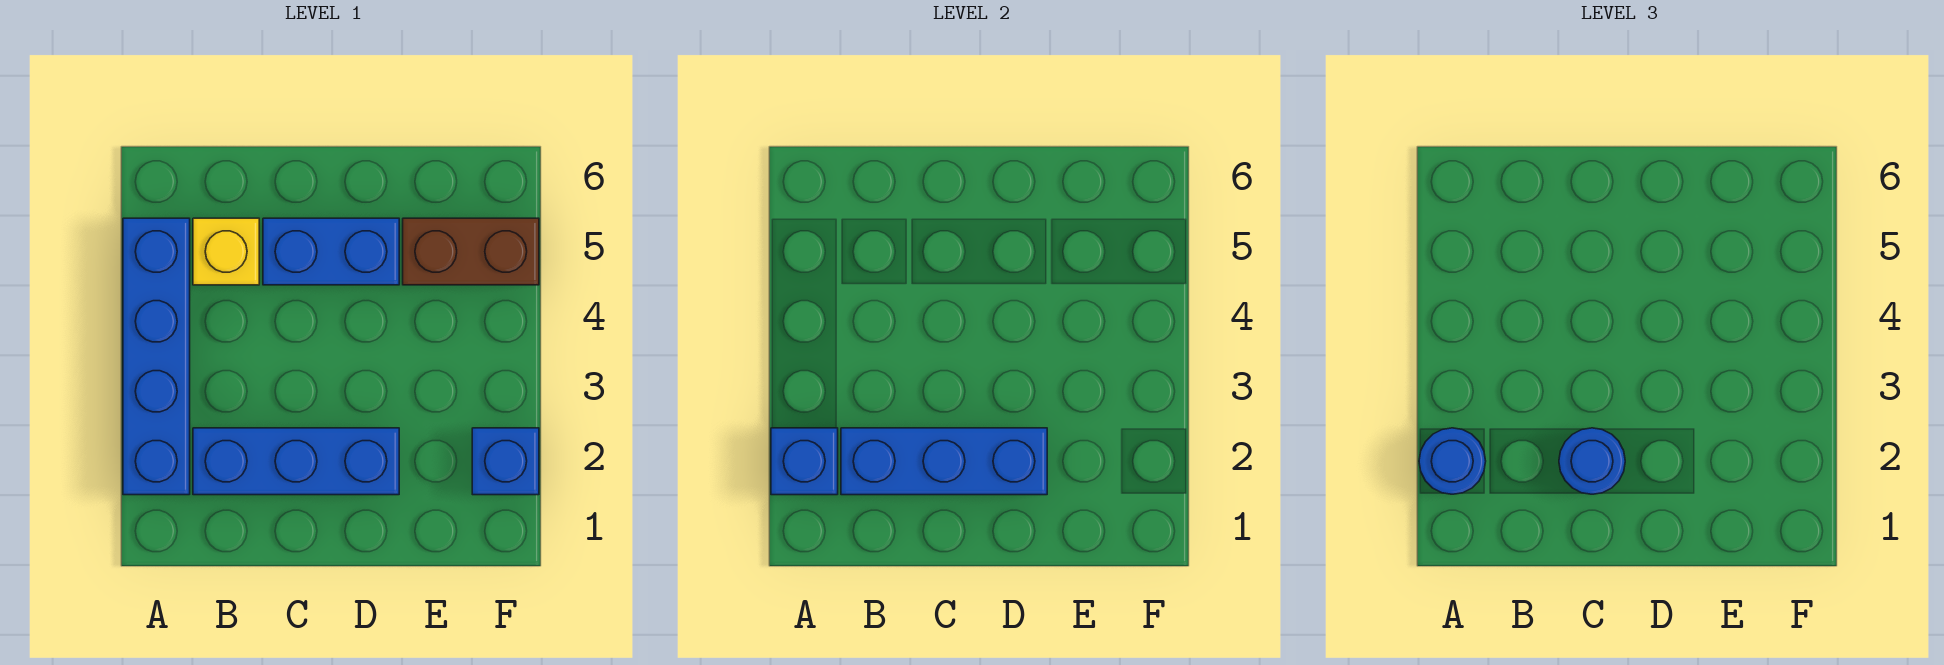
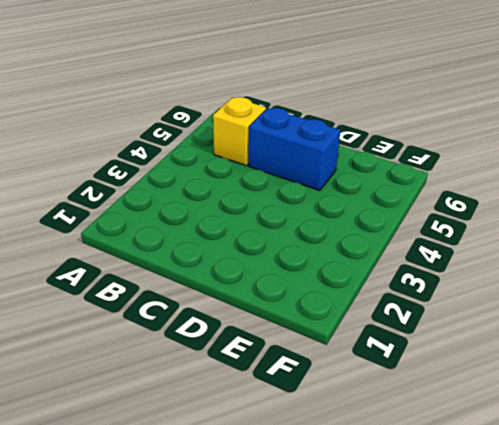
none -> blue 1x4 brick [123,218,190,495]
none -> blue 1x3 brick [193,428,399,495]

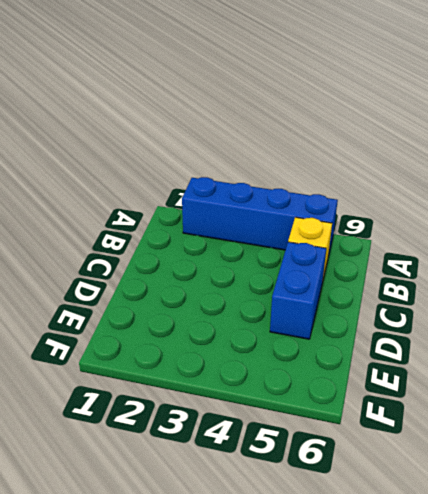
none -> blue 1x3 brick [193,428,399,495]
none -> brown 1x2 brick [403,218,539,285]

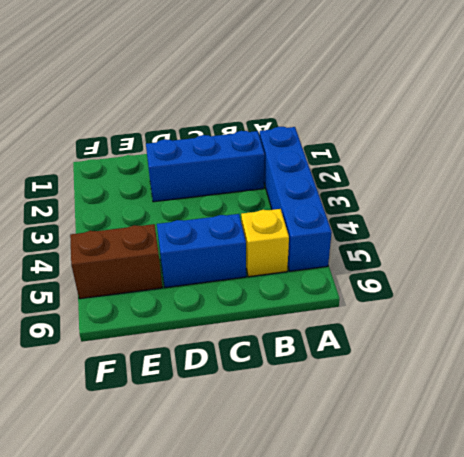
none -> blue 1x1 brick [472,428,539,495]
none -> blue 1x1 brick [771,428,838,495]

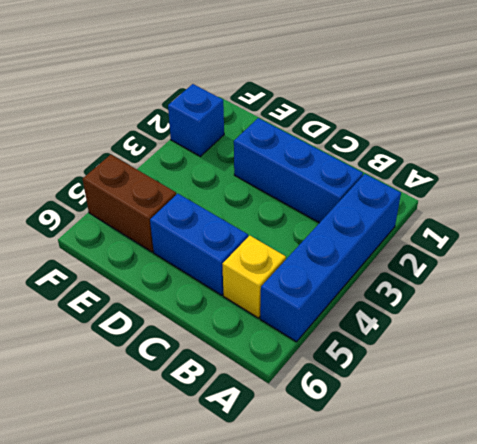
none -> blue 1x1 brick [771,428,838,495]
none -> blue 1x3 brick [841,428,1047,495]

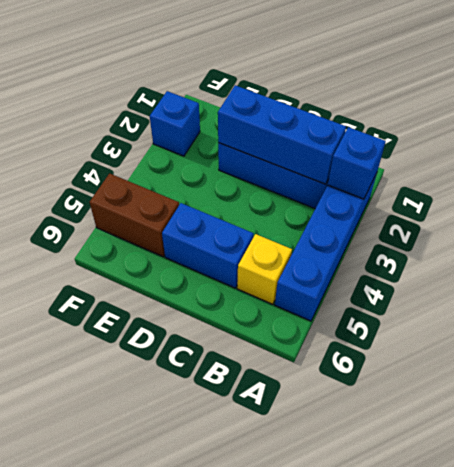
none -> blue 1x1 round brick [1419,428,1486,494]
none -> blue 1x1 round brick [1559,428,1625,494]

